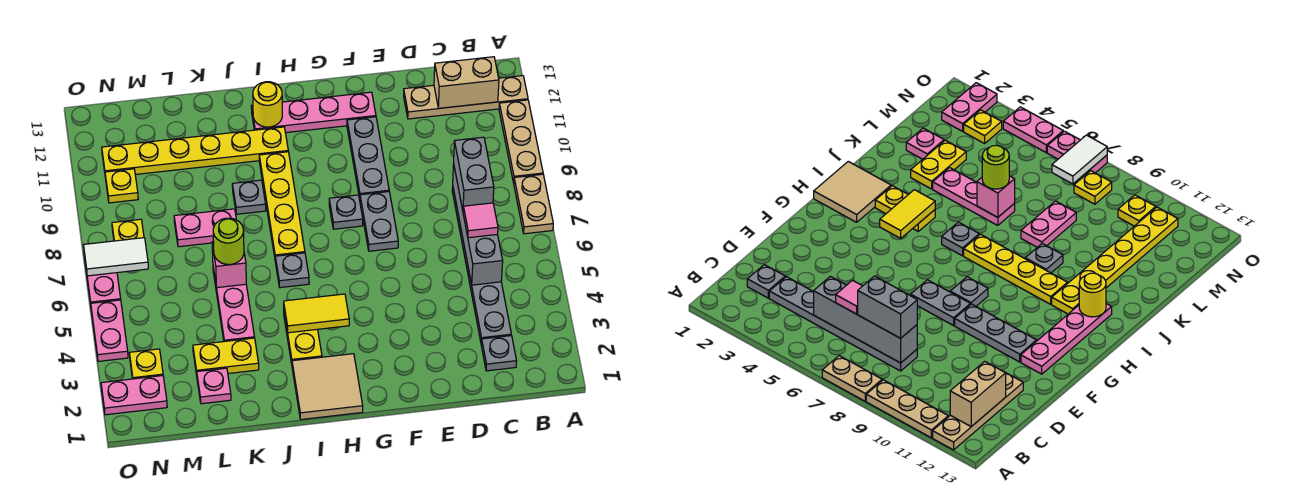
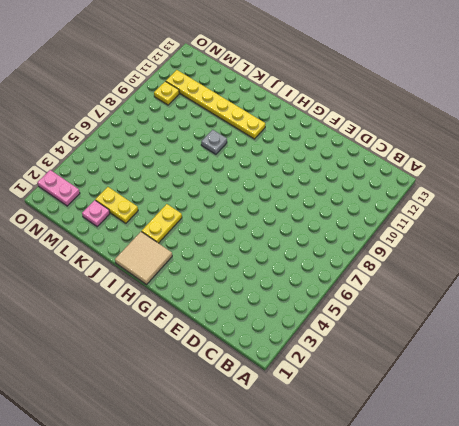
none -> tan 1x2 plate [514,174,553,234]
none -> tan 1x3 plate [499,100,543,183]
none -> tan 1x4 plate [404,76,528,119]
none -> grey 1x1 plate [481,336,517,371]

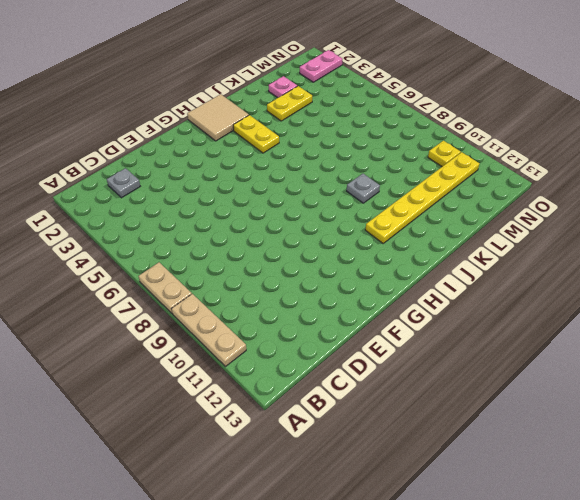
none -> tan 1x4 plate [404,76,528,119]
none -> grey 1x6 plate [452,189,511,343]
none -> grey 1x2 plate [360,192,398,251]
none -> grey 1x3 plate [347,117,389,199]

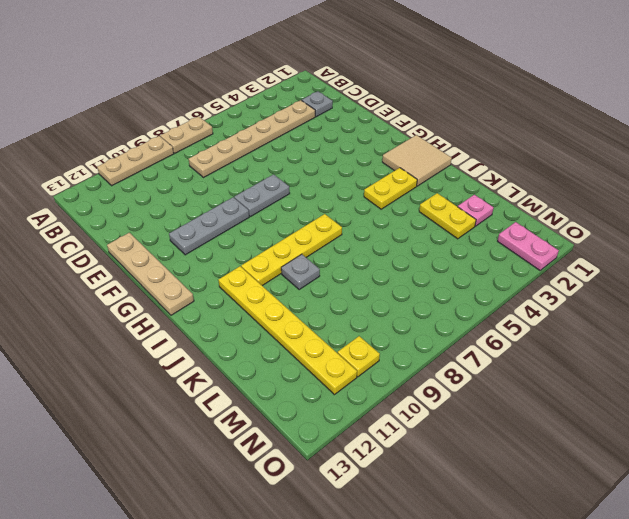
tan 1x6 plate [189,100,315,178] -> grey 1x6 plate [452,189,511,343]
tan 1x4 plate [107,233,194,315] -> tan 1x4 plate moved to [404,76,528,119]
none -> pink 1x4 plate [251,92,376,133]
none -> grey 1x1 plate [329,195,363,229]
none -> grey 1x1 plate [275,253,309,288]
none -> pink 1x3 plate [213,267,255,341]

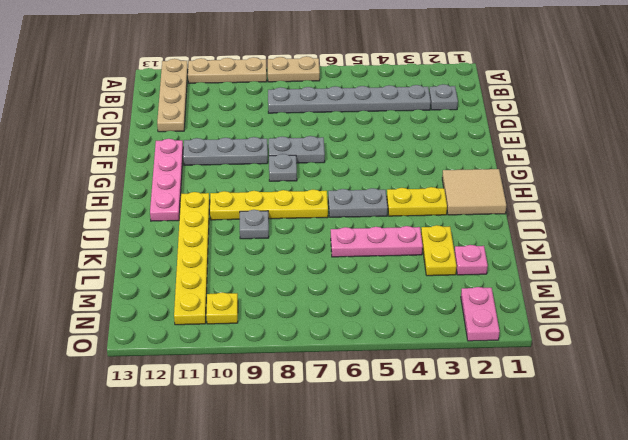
grey 1x2 plate [328,188,388,217] -> grey 1x1 plate [275,253,309,288]
none -> pink 1x2 plate [174,209,236,247]
none -> yellow 1x1 plate [129,349,163,379]
none -> yellow 1x1 plate [112,219,144,241]
none -> pink 1x2 plate [91,300,128,361]

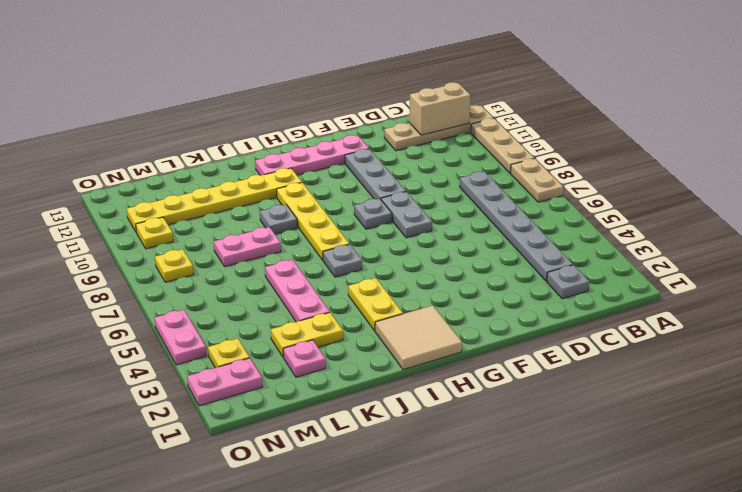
none -> pink 1x2 plate [84,256,121,304]
none -> grey 1x4 brick [453,164,503,285]
none -> yellow 1x2 tile [284,294,349,333]
none -> yellow 1x1 round brick [253,82,282,127]

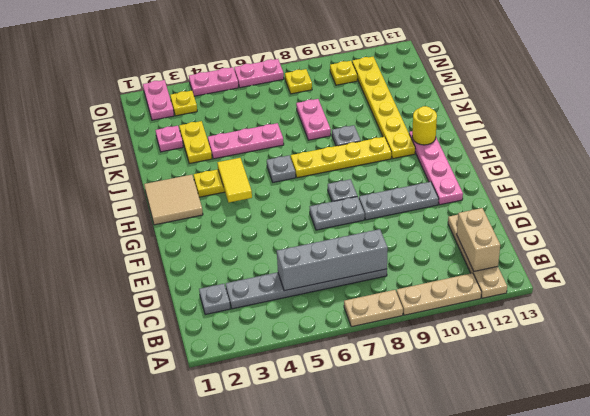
none -> pink 1x1 brick [212,242,246,288]
none -> white 1x2 tile [84,238,148,276]
none -> pink 1x1 tile [463,203,498,238]
none -> grey 1x2 brick [454,137,494,210]

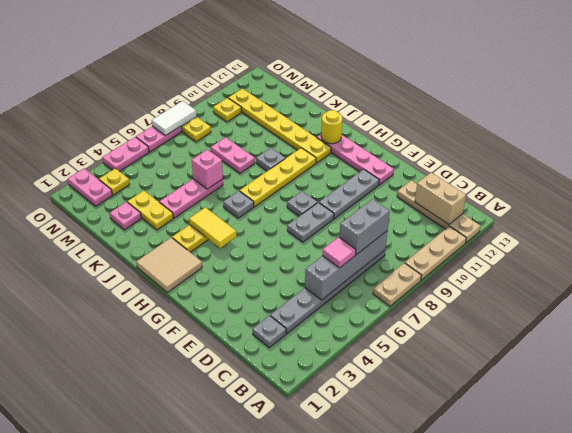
white 1x2 tile [152,101,196,136] -> white 1x2 tile turned to [84,238,148,276]
none -> lime 1x1 round brick [213,218,244,265]

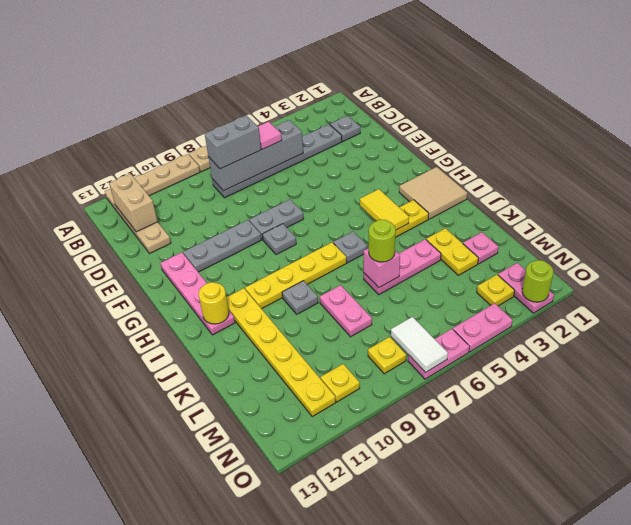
lime 1x1 round brick [522,260,553,302] -> none

